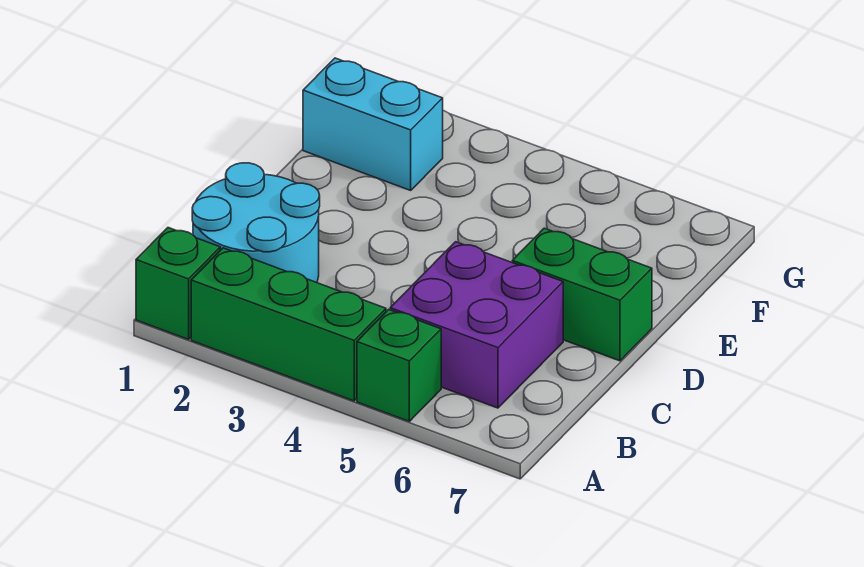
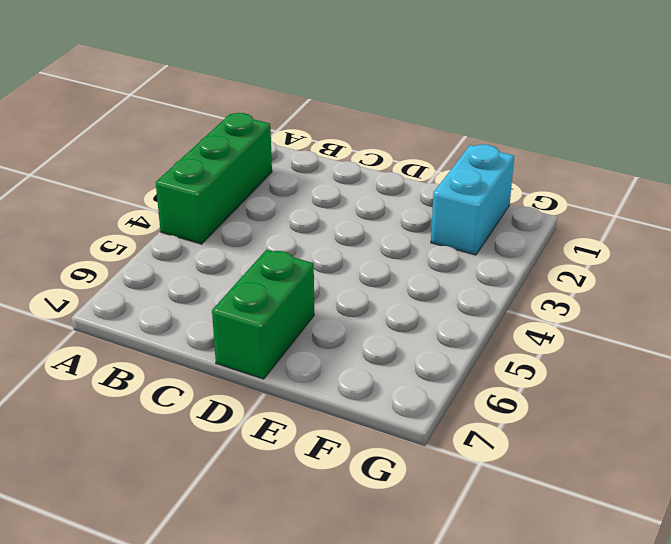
none -> green 1x1 brick [136,228,220,339]
none -> green 1x1 brick [357,309,441,421]

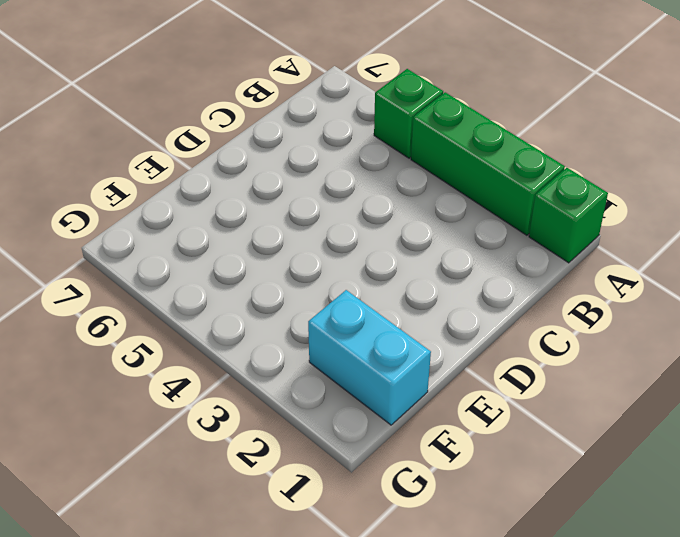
none -> cyan 2x2 round brick [192,163,320,283]
none -> purple 2x2 brick [390,242,563,408]

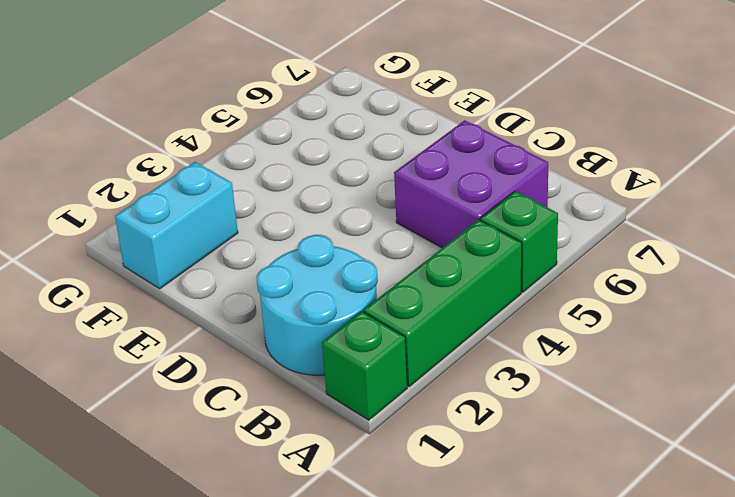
none -> green 1x2 brick [512,228,652,361]

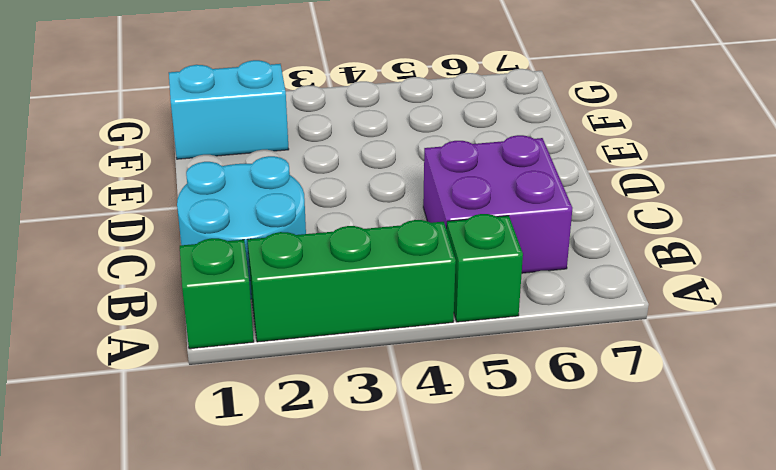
none -> green 1x2 brick [512,228,652,361]

